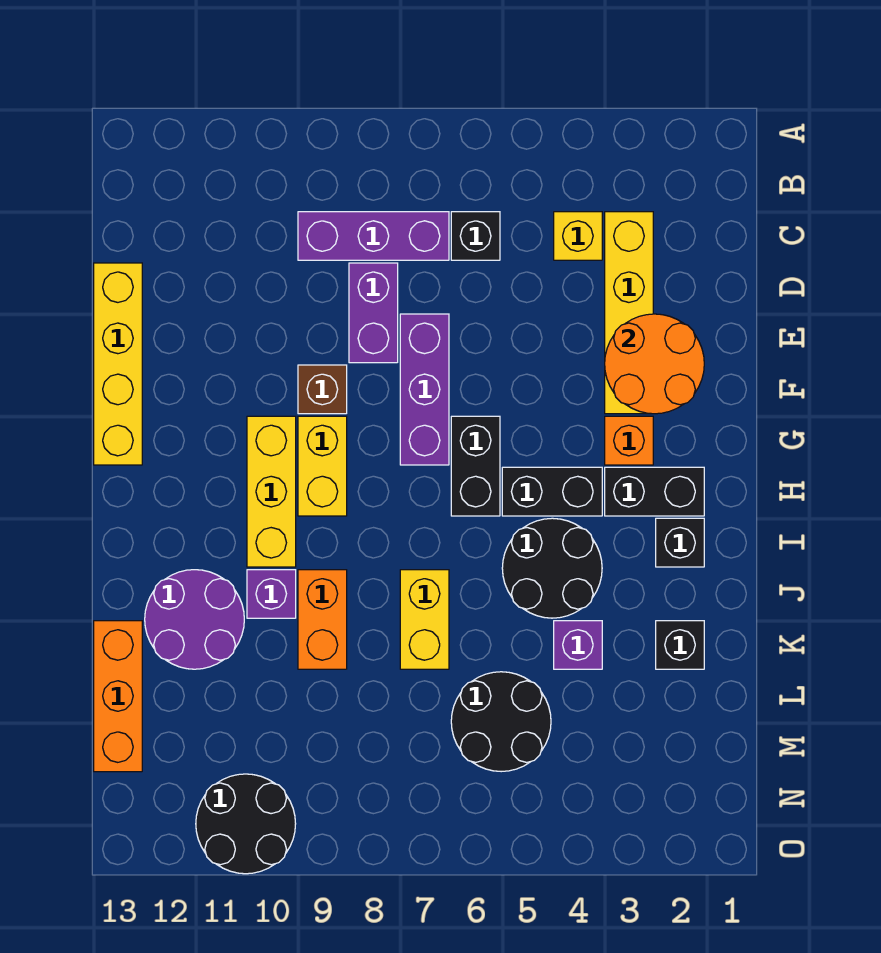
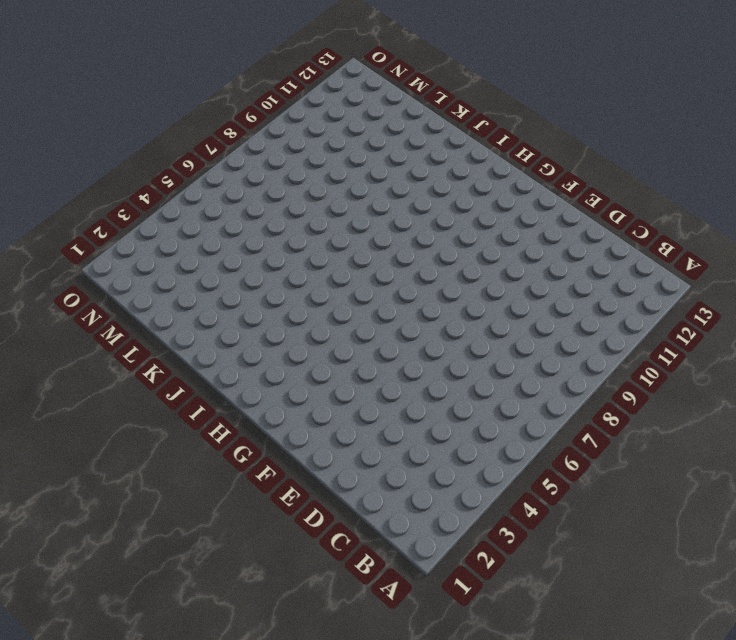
none -> yellow 1x4 brick [605,212,653,414]
none -> yellow 1x1 brick [554,212,602,260]
none -> black 1x1 brick [451,212,500,260]

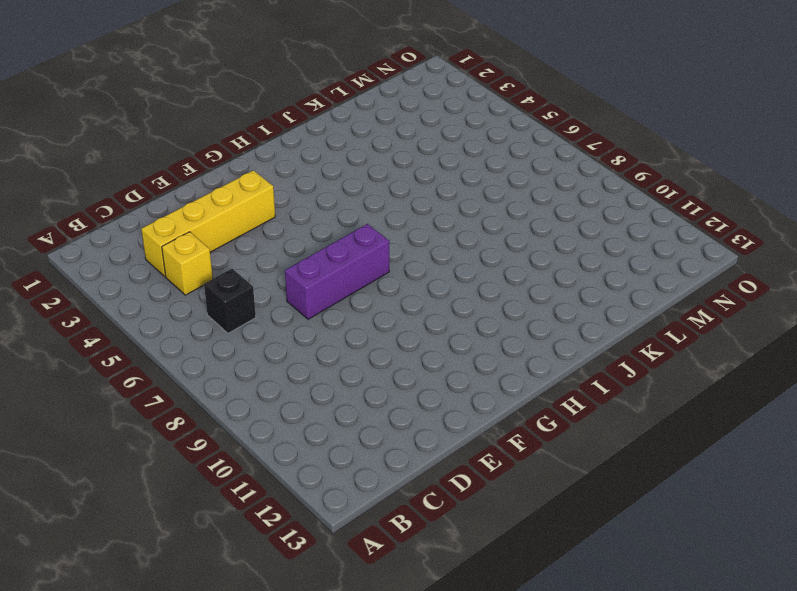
none -> purple 1x3 brick [298,212,449,260]
none -> purple 1x2 brick [349,263,398,363]
none -> yellow 1x4 brick [94,263,142,465]

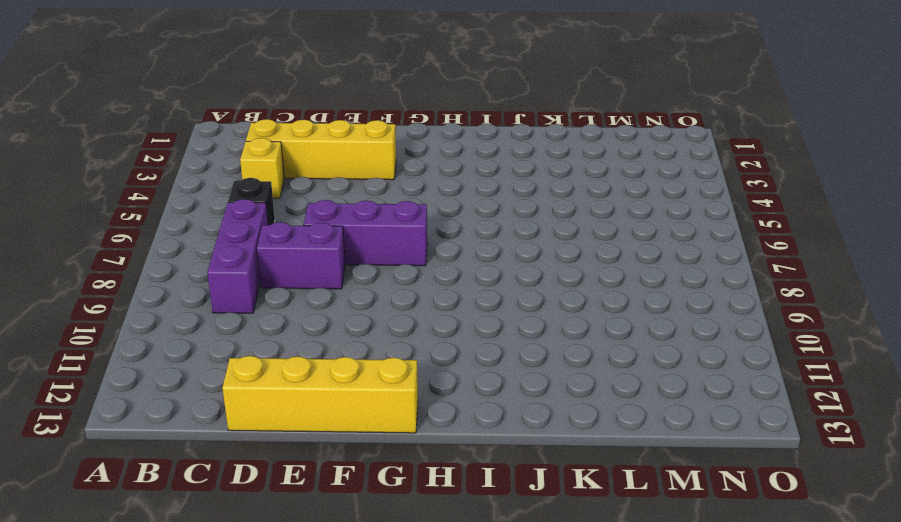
none -> brown 1x1 brick [298,365,347,414]
none -> orange 1x1 brick [605,416,653,465]
none -> black 1x2 brick [451,416,500,516]

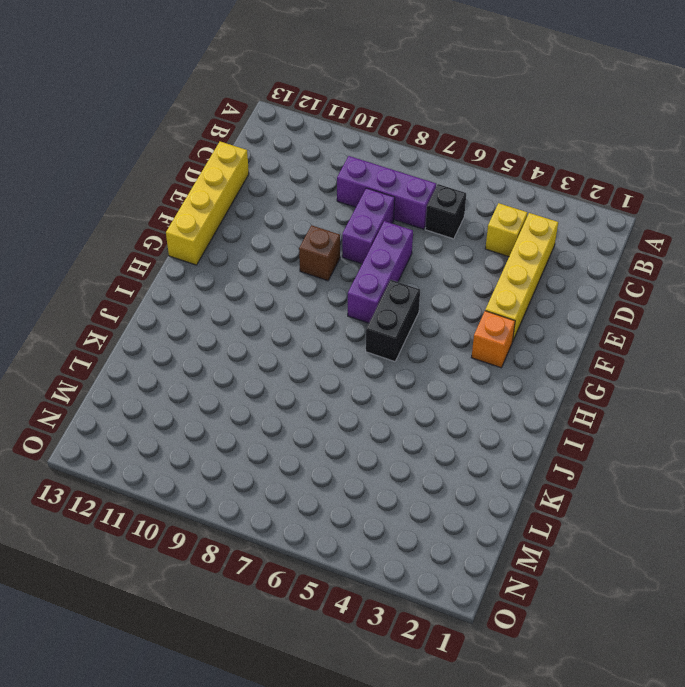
none -> yellow 1x2 brick [298,416,347,516]
none -> yellow 1x3 brick [247,416,296,567]
none -> black 1x2 brick [605,467,704,516]

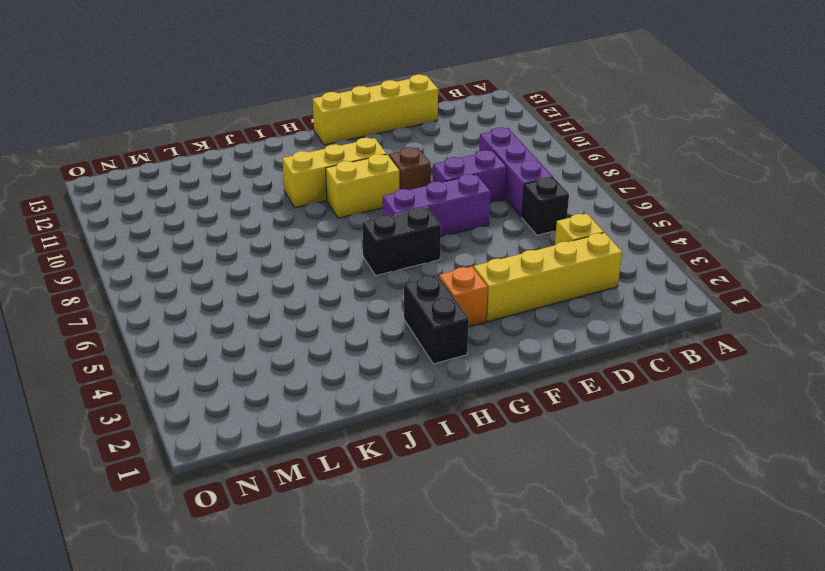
none -> black 1x2 brick [502,467,602,516]
none -> black 1x1 brick [656,518,704,567]
none -> black 2x2 round brick [502,518,602,618]

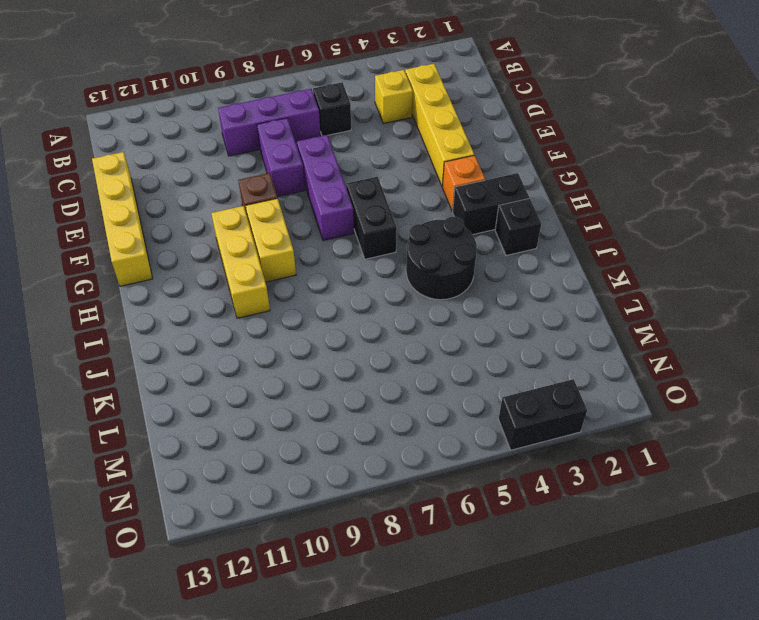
black 1x2 brick [498,379,587,450] -> black 1x2 brick moved to [502,467,602,516]
none -> yellow 1x2 brick [400,570,449,669]
none -> orange 1x2 brick [298,570,347,669]
none -> purple 1x1 brick [247,570,296,618]

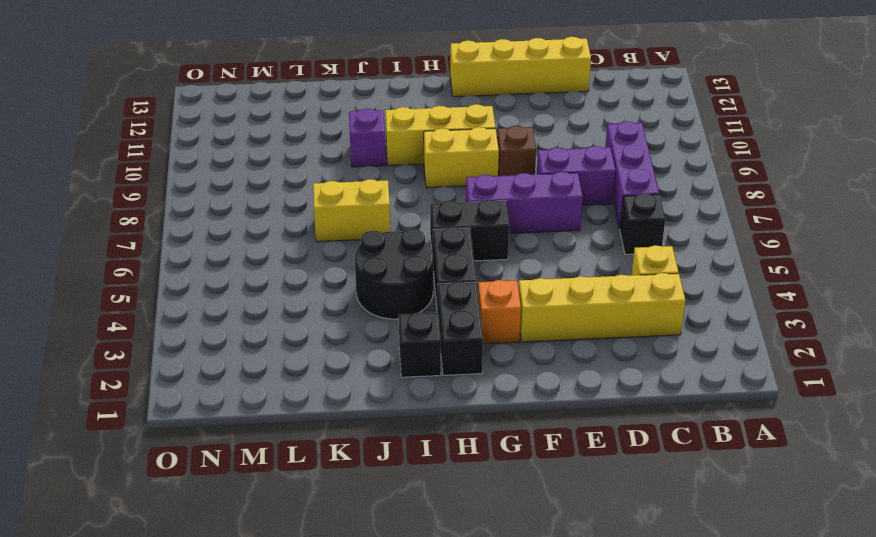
none -> orange 1x2 brick [298,570,347,669]
none -> purple 2x2 round brick [145,570,244,669]
none -> black 1x1 brick [656,621,704,669]

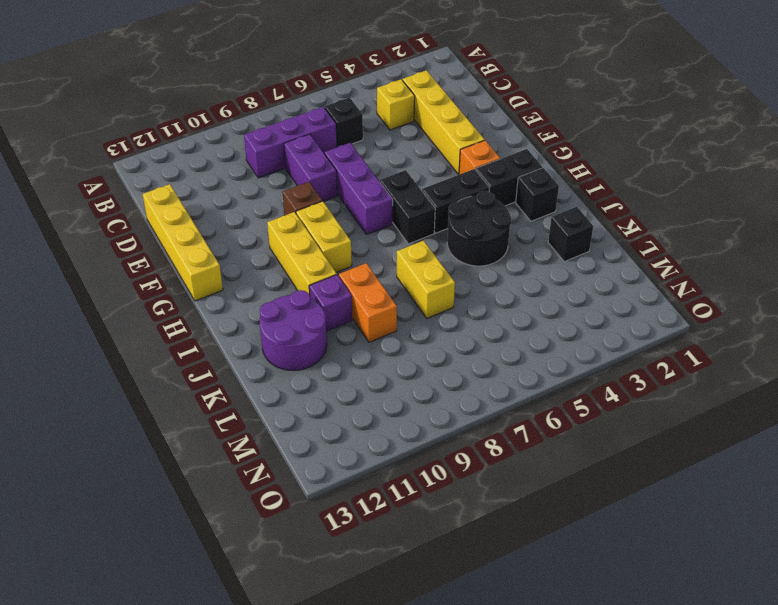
none -> purple 1x1 brick [554,621,602,669]
none -> orange 1x3 brick [94,621,142,772]
none -> black 2x2 round brick [451,672,551,772]

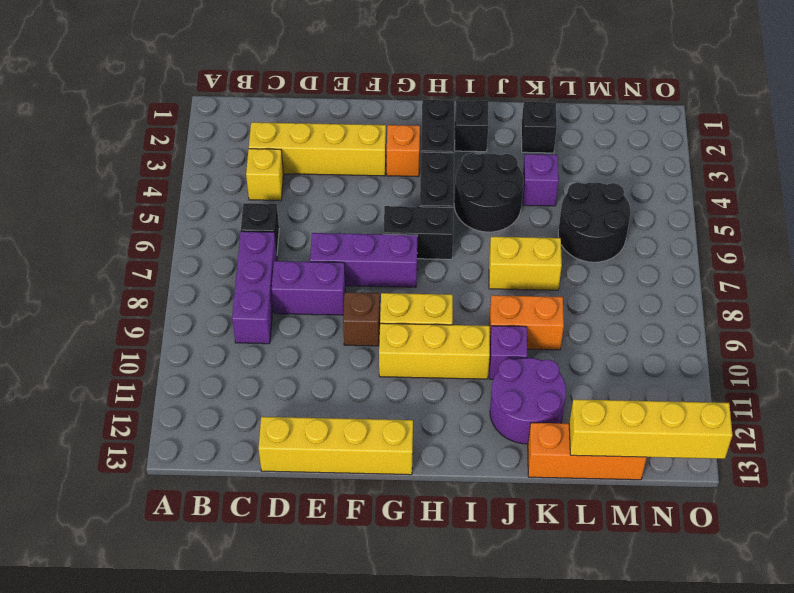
yellow 1x4 brick [569,399,732,459] -> none
none -> black 2x2 round brick [196,774,296,874]
none -> orange 2x2 round brick [605,314,704,414]

